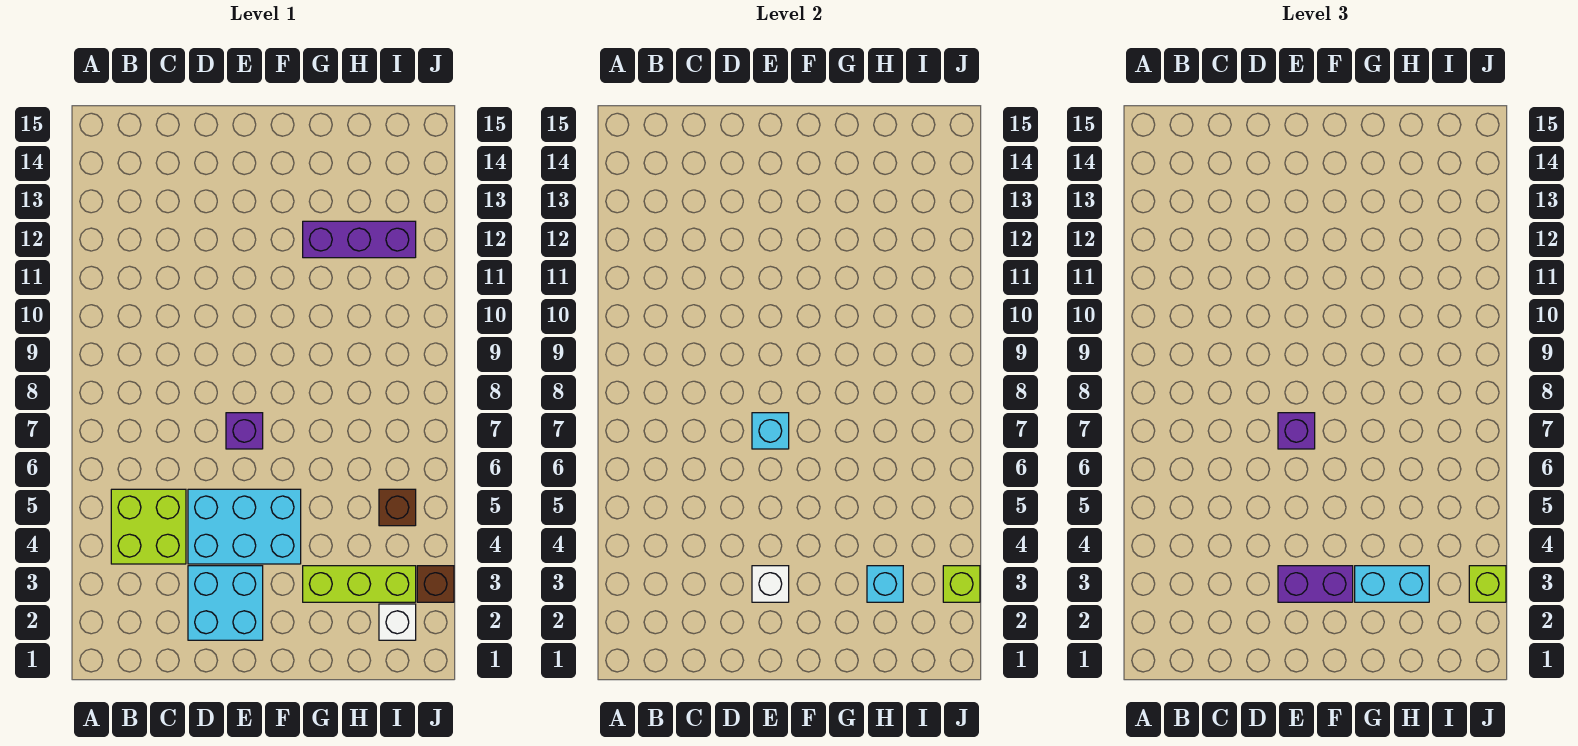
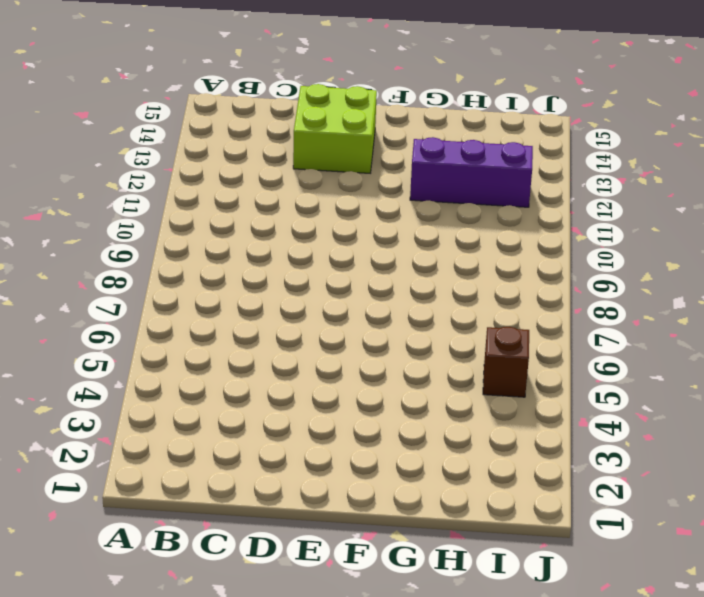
lime 2x2 brick [293,84,377,173] -> lime 2x2 brick moved to [111,489,186,564]
none -> cyan 2x2 brick [188,566,263,640]
none -> cyan 2x3 brick [188,489,301,564]
none -> purple 1x1 brick [226,413,263,449]

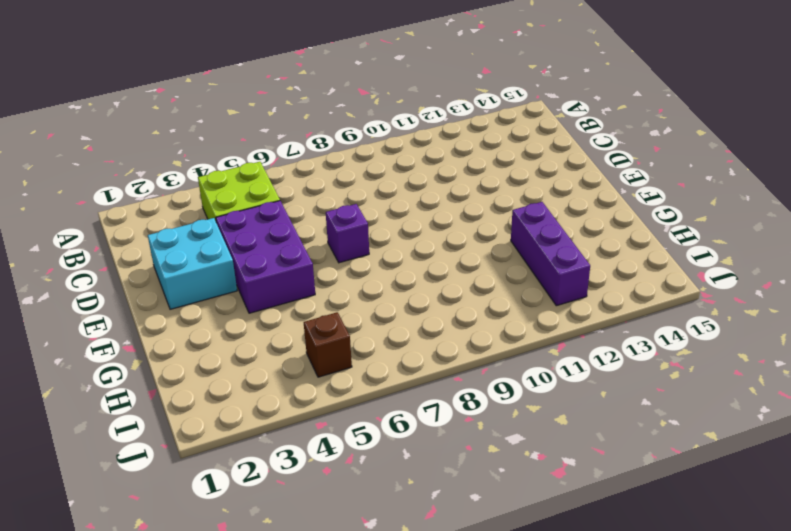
purple 2x3 brick [216,201,315,313] -> cyan 2x3 brick [188,489,301,564]
none -> lime 1x3 brick [303,566,416,602]
none -> white 1x1 brick [379,604,416,640]
none -> brown 1x1 brick [417,566,454,602]

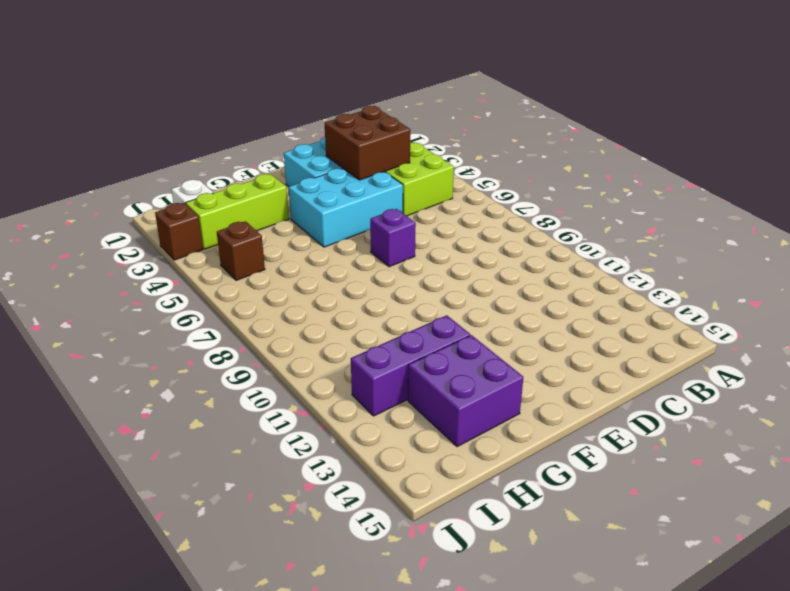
brown 2x2 brick [325,106,410,180] -> none
purple 2x2 brick [408,335,523,447] -> none
none -> white 1x1 brick [752,566,789,602]
none -> cyan 1x1 brick [752,413,789,449]
none -> cyan 1x1 brick [867,566,903,602]

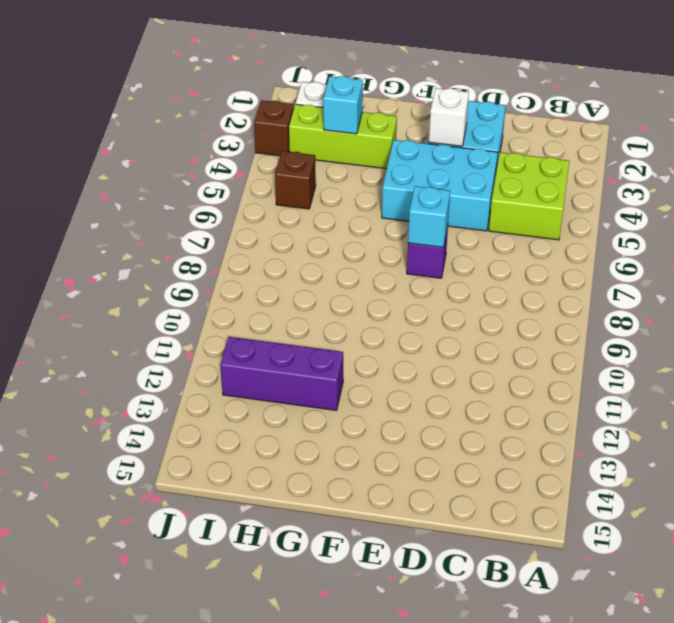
none -> lime 1x1 brick [943,566,980,602]
none -> purple 1x2 brick [1278,566,1353,602]
none -> purple 1x1 brick [1278,413,1315,449]

